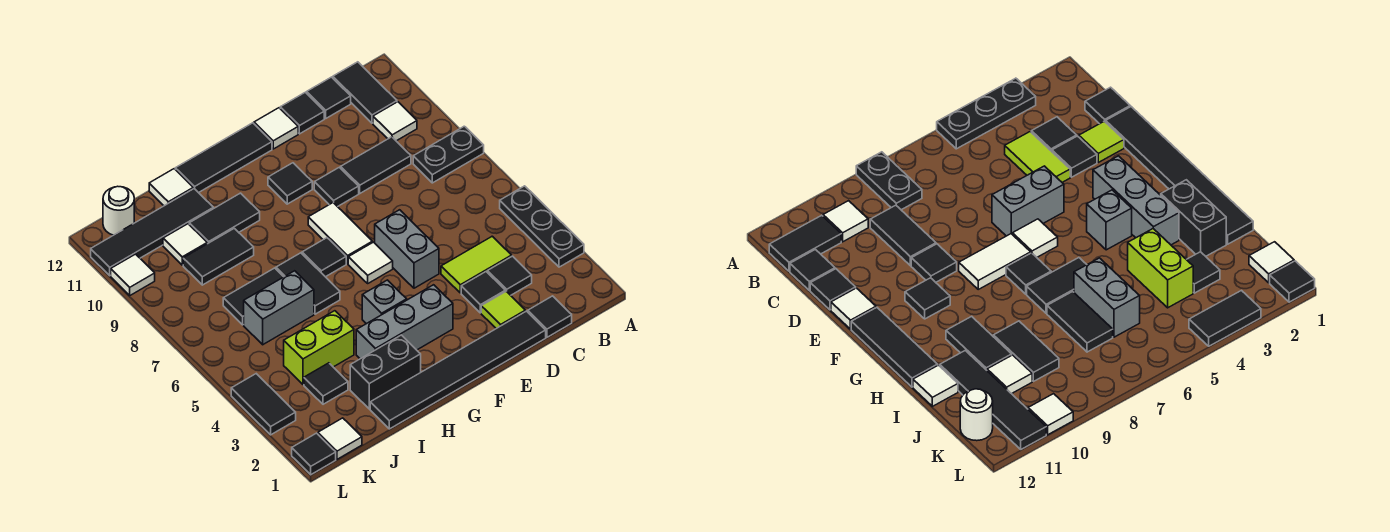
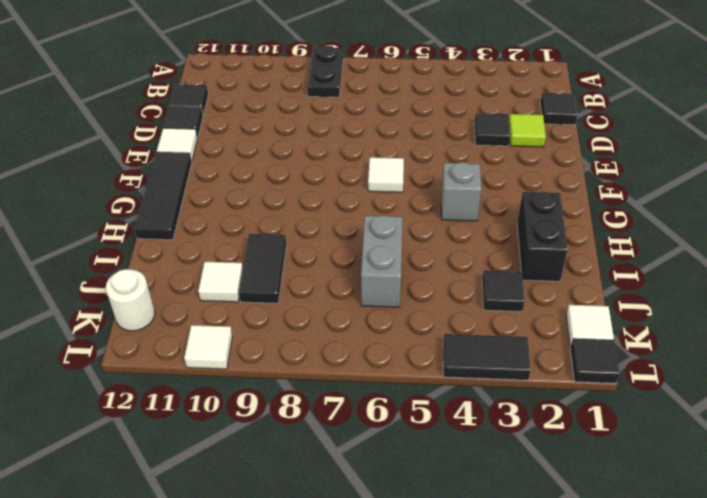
none -> black 1x3 plate [500,186,584,267]
none -> white 1x1 tile [373,102,417,141]
none -> black 1x2 tile [333,62,397,123]
none -> black 1x1 tile [488,256,532,295]

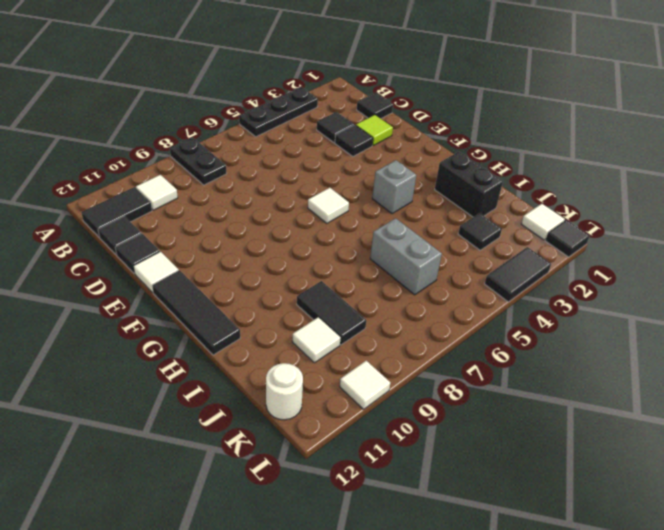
none -> lime 1x2 tile [441,236,512,293]
none -> black 1x2 tile [341,137,411,193]
none -> black 1x6 tile [370,311,546,429]
none -> grey 1x2 brick [375,210,439,288]

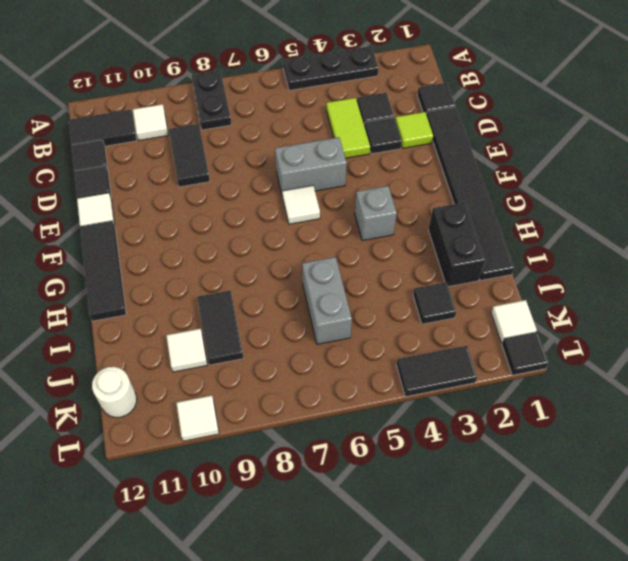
none -> black 1x1 tile [314,167,359,207]
none -> grey 1x3 brick [356,285,453,359]
none -> white 1x2 tile [308,203,372,264]
none -> black 1x1 tile [268,163,312,204]

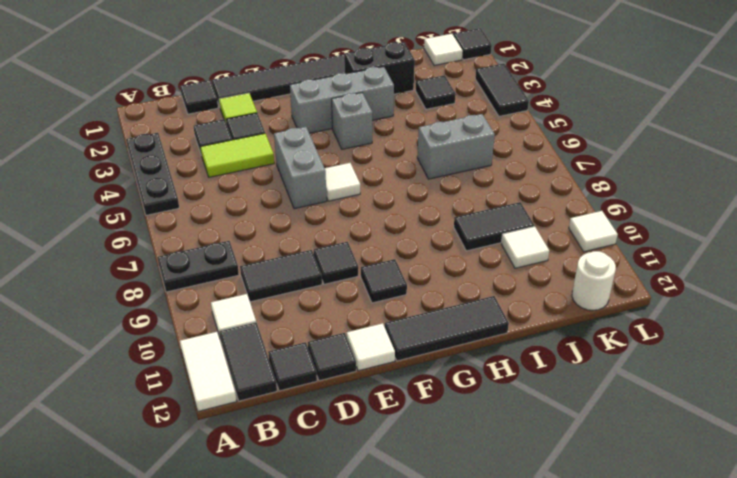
white 1x2 tile [180,332,237,411] -> white 1x2 tile moved to [308,203,372,264]
none -> black 1x1 tile [302,238,346,277]
none -> black 1x2 tile [276,253,340,314]
none -> black 1x2 tile [189,193,260,244]
none -> lime 1x2 brick [284,311,354,384]

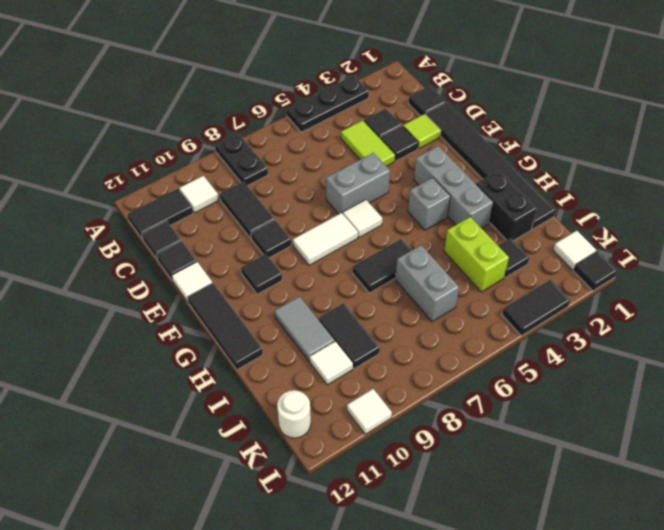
grey 1x2 tile [274,297,334,361] -> black 1x2 tile [189,193,260,244]
none -> black 1x1 tile [302,238,346,277]
none -> black 1x2 tile [223,268,283,325]
none -> black 1x4 tile [91,189,213,276]
none -> white 1x1 tile [149,169,193,206]

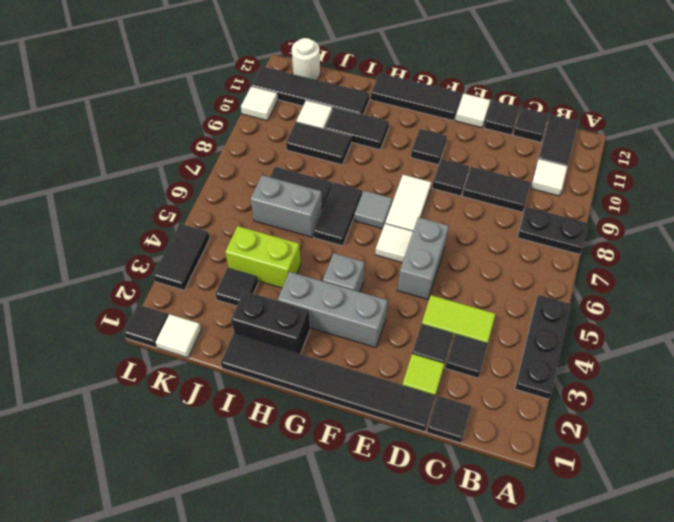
grey 1x1 tile [354,191,392,229] -> black 1x1 tile [302,238,346,277]
none -> white 1x1 tile [149,169,193,206]

